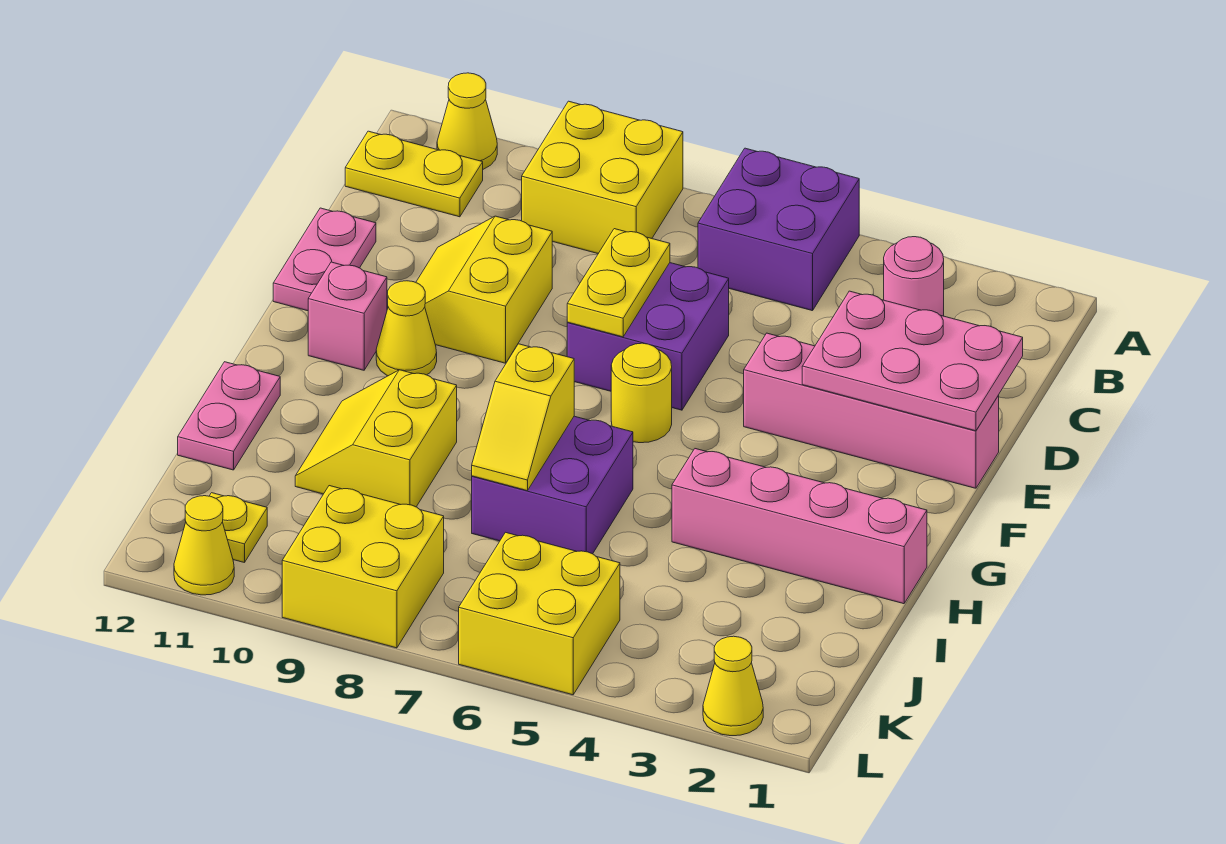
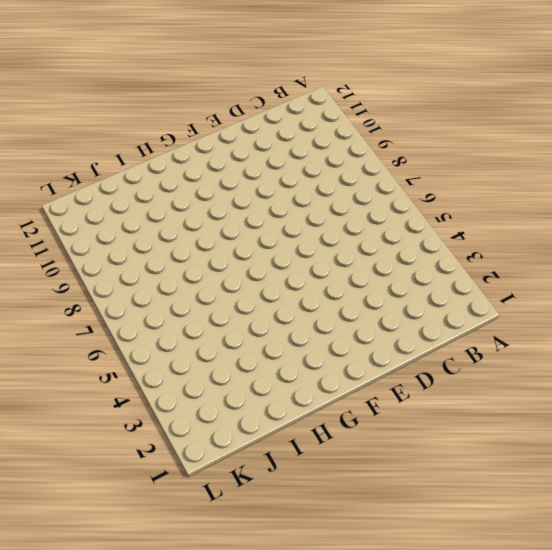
none -> purple 2x2 brick [698,148,859,311]
none -> yellow 2x2 brick [522,101,683,254]
none -> yellow 1x1 cone [437,73,497,169]

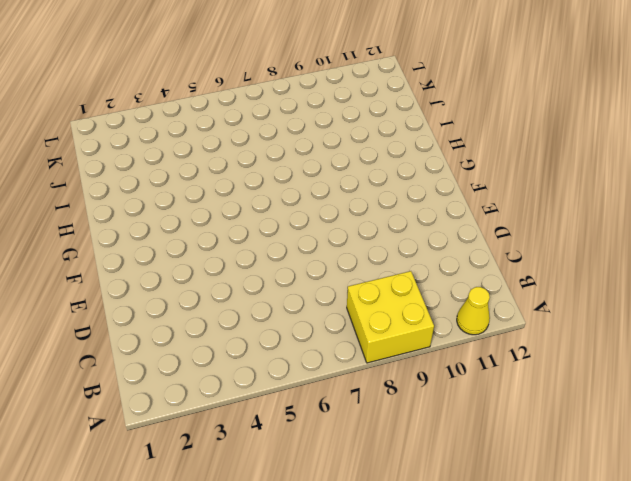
none -> purple 2x2 brick [698,148,859,311]
none -> pink 1x1 round brick [884,237,944,316]
none -> yellow 1x2 plate [345,131,483,217]

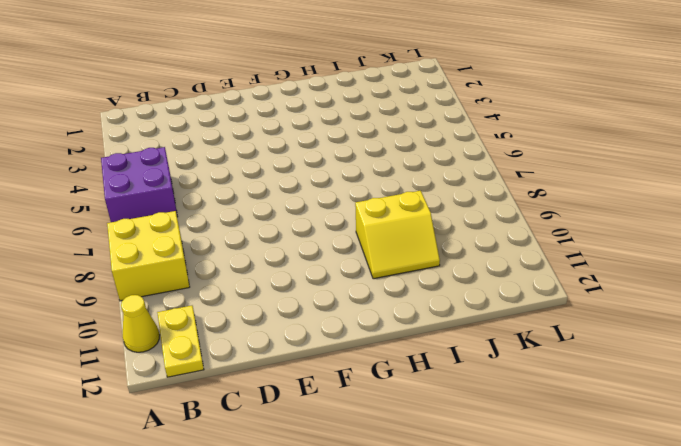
none -> pink 1x1 round brick [884,237,944,316]
none -> purple 2x2 brick [567,263,729,410]
none -> yellow 2x2 slope [416,216,552,363]

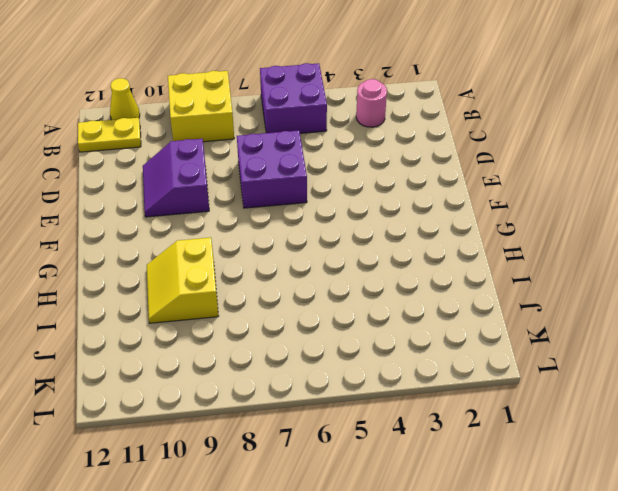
purple 2x2 slope [143,139,209,217] -> yellow 2x2 slope [416,216,552,363]
none -> pink 1x2 plate [273,208,376,311]
none -> pink 1x4 brick [744,333,999,488]
none -> yellow 1x1 round brick [611,343,672,443]

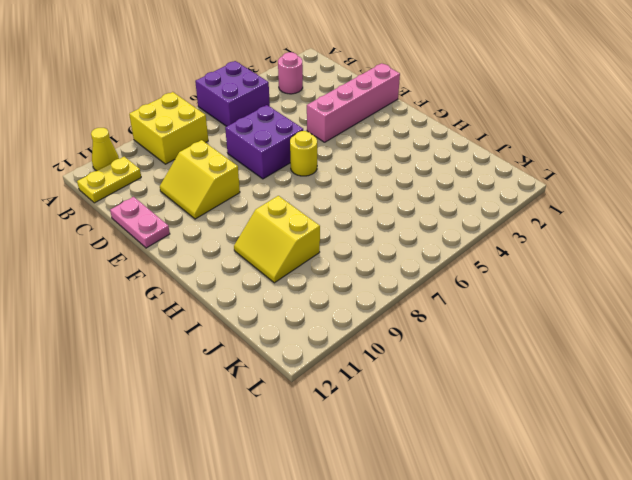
none -> yellow 1x1 cone [376,281,437,376]
none -> pink 1x1 brick [308,262,387,370]
none -> pink 1x4 brick [672,449,927,604]

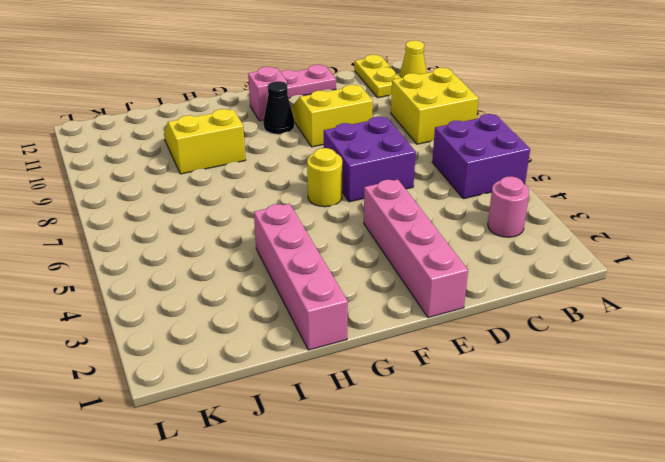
black 1x1 cone [263,81,295,134] -> yellow 1x1 cone [376,281,437,376]
none -> purple 2x2 brick [472,416,633,554]
none -> pink 1x2 plate [178,362,280,470]
none -> yellow 2x2 brick [459,532,620,695]

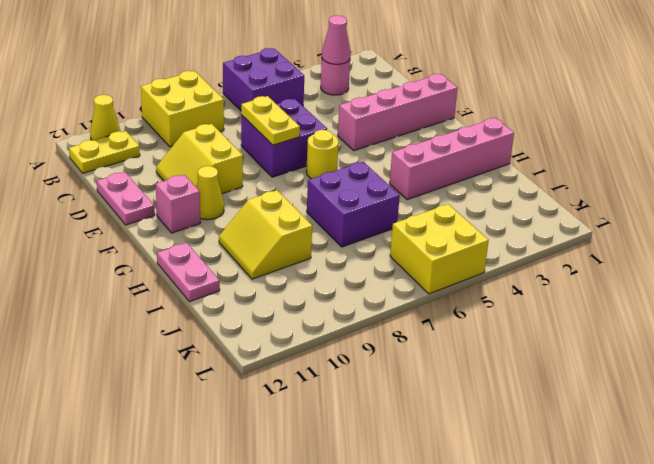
pink 1x1 cone [322,16,351,64] -> none
none -> yellow 2x2 brick [282,486,444,648]
none -> yellow 1x1 plate [210,493,267,563]
none -> yellow 1x1 cone [703,636,763,736]

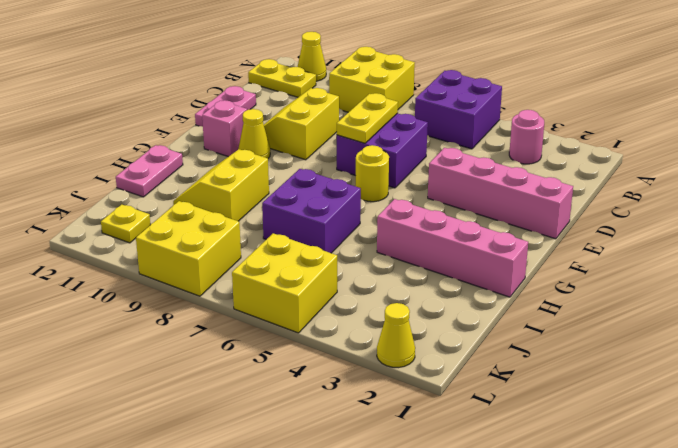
none -> yellow 1x1 cone [174,496,234,595]
none -> pink 2x3 plate [802,291,1023,431]
none -> yellow 1x2 slope [472,344,574,491]

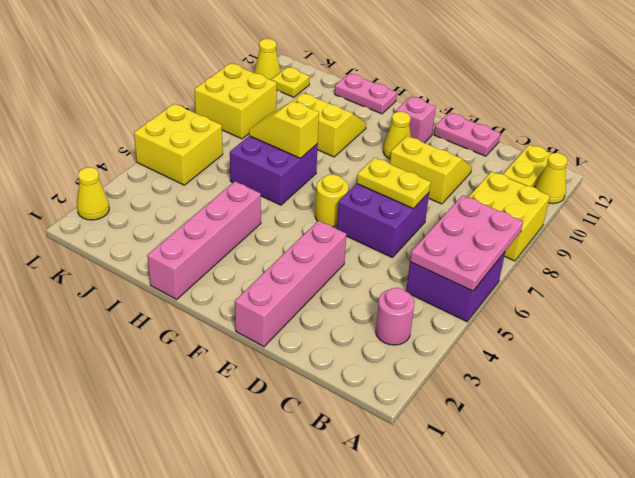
pink 2x3 plate [410,195,523,291] -> pink 2x3 plate moved to [802,291,1023,431]

